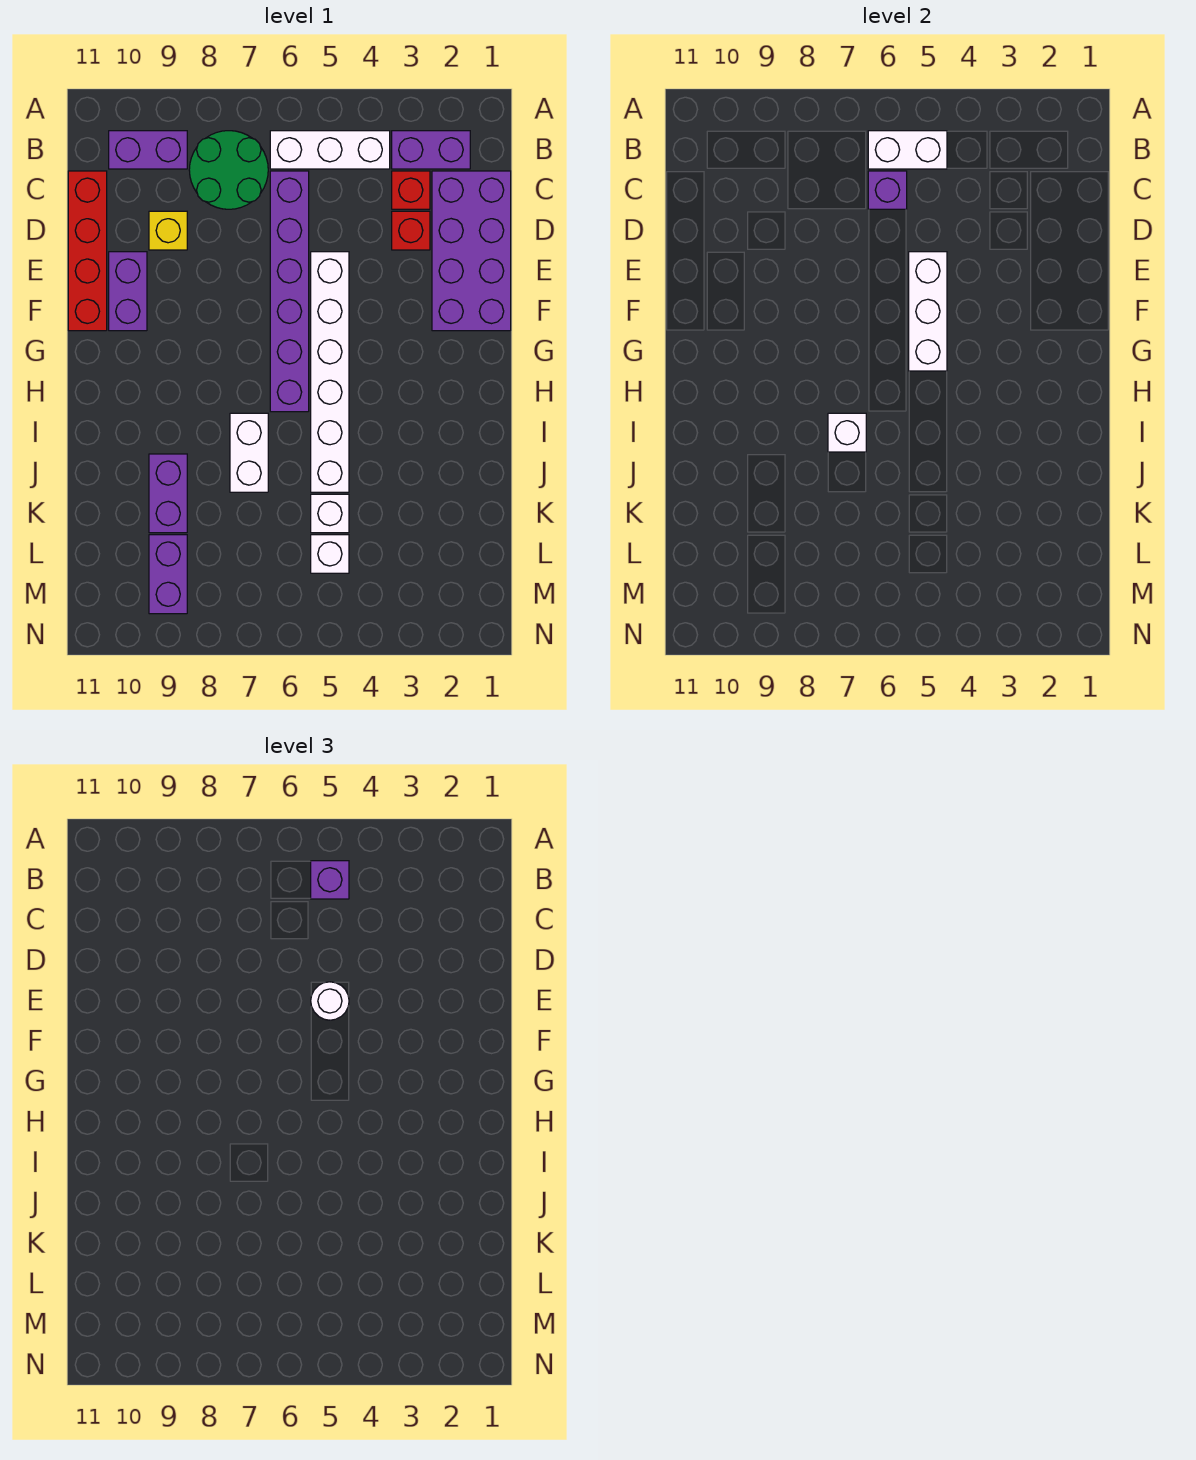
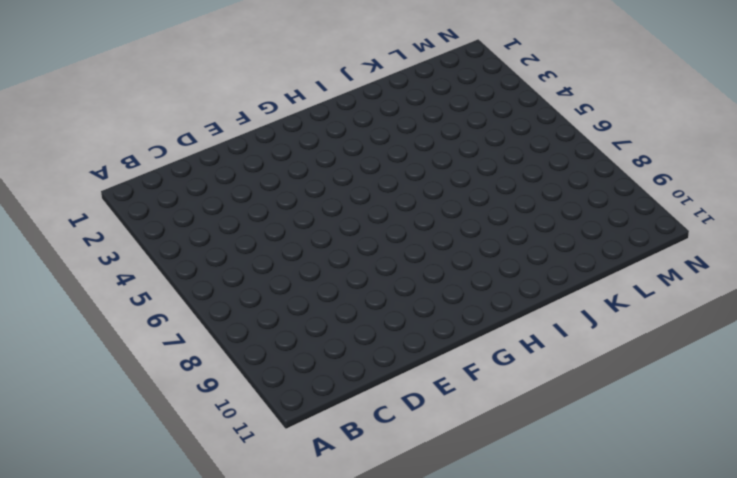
none -> purple 1x2 brick [392,131,470,169]
none -> white 1x3 brick [270,131,390,169]
none -> green 2x2 round brick [189,131,268,209]

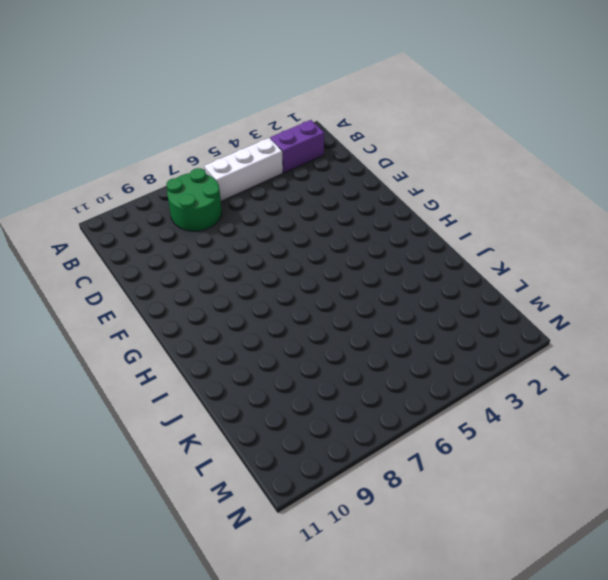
none -> purple 1x2 brick [109,131,187,169]
none -> purple 2x4 brick [432,171,511,331]
none -> red 1x1 brick [392,171,430,209]

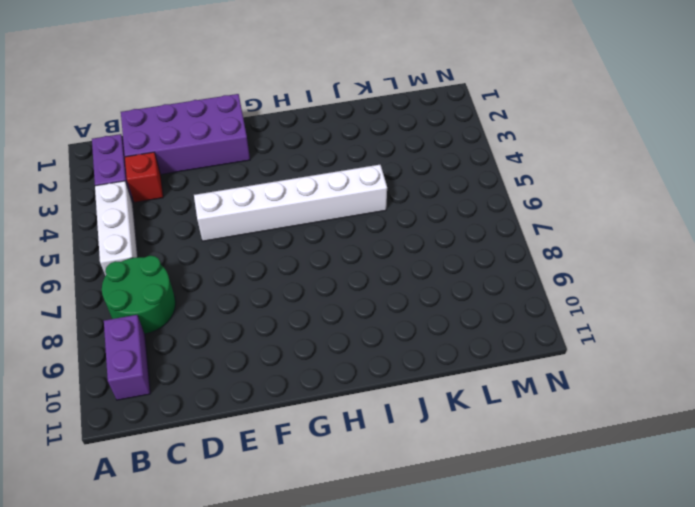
none -> purple 1x6 brick [270,171,309,412]
none -> red 1x4 brick [68,171,107,331]
none -> red 1x1 brick [392,211,430,250]

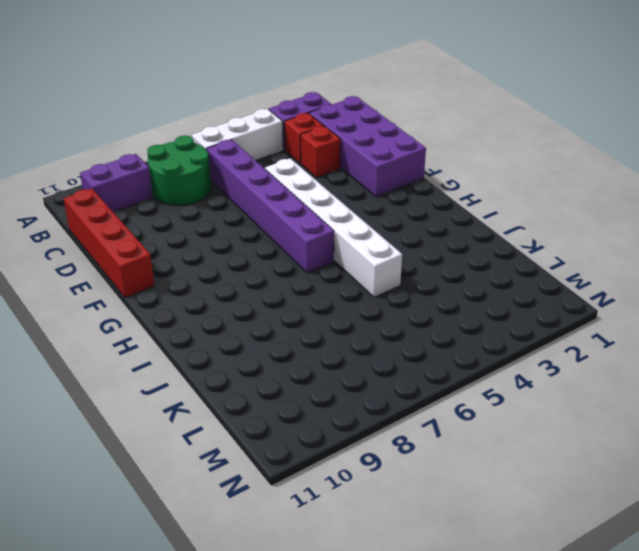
none -> yellow 1x1 brick [149,211,187,250]
none -> purple 1x2 brick [109,252,147,331]
none -> white 1x2 brick [230,413,268,492]

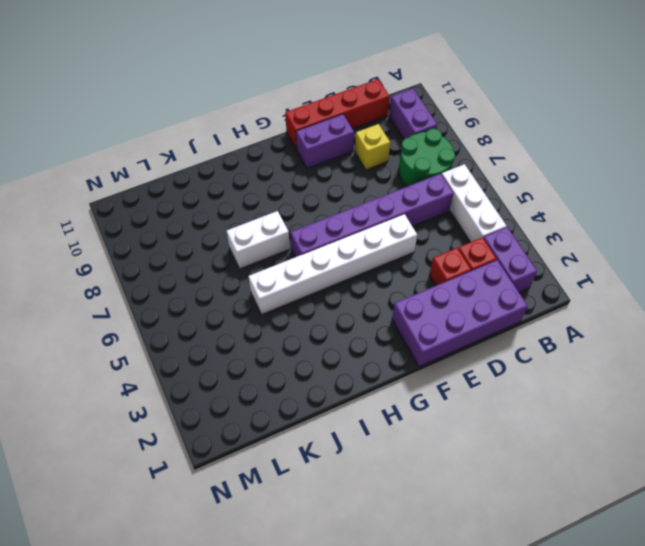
none -> purple 1x2 brick [149,454,187,533]
none -> white 1x1 brick [311,494,349,533]
none -> white 1x1 brick [311,535,349,573]

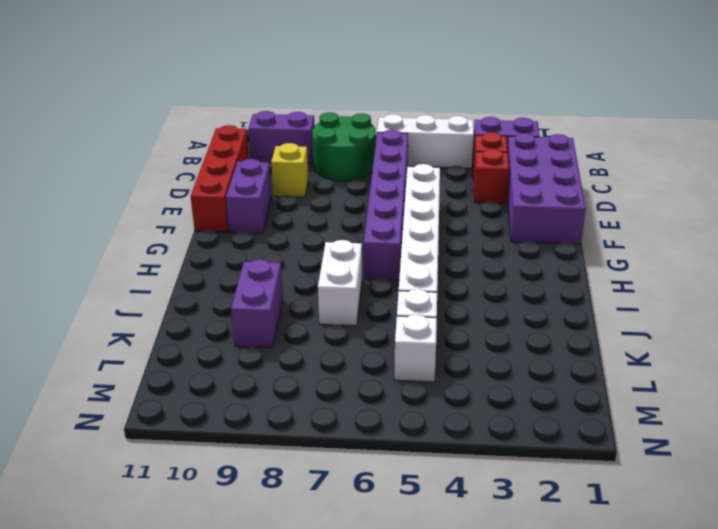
none -> purple 1x2 brick [149,535,187,614]
none -> white 1x2 brick [868,131,947,169]
none -> purple 1x1 brick [868,171,907,209]

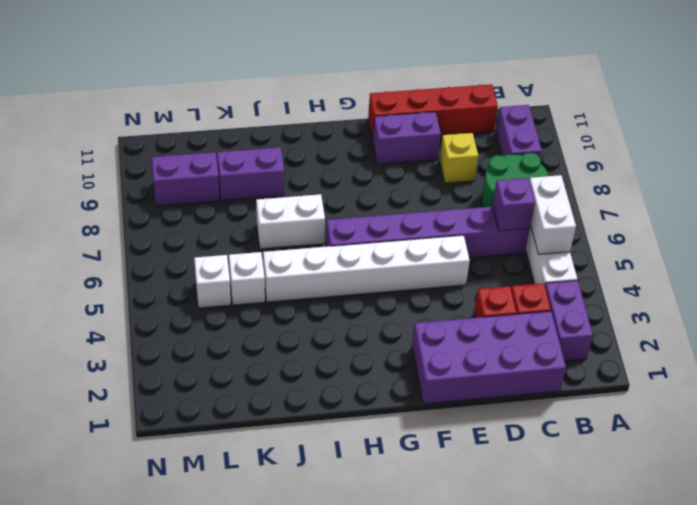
none -> white 1x3 brick [909,252,947,371]
none -> white 1x1 brick [828,413,866,452]
none -> purple 1x1 brick [311,861,349,899]

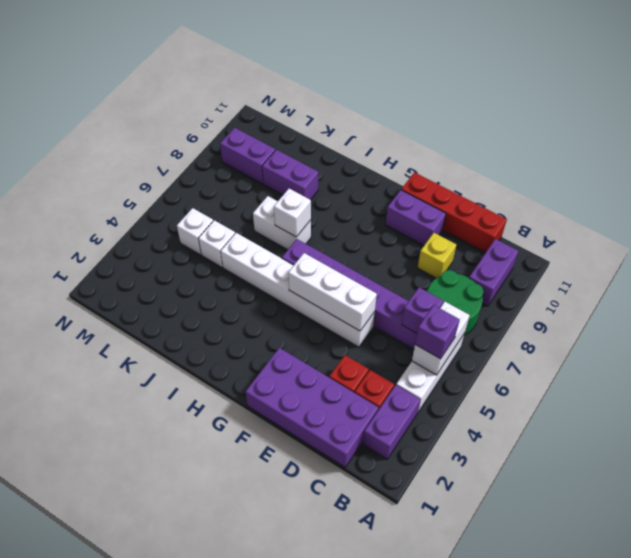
none -> white 1x1 round brick [311,982,349,1020]

